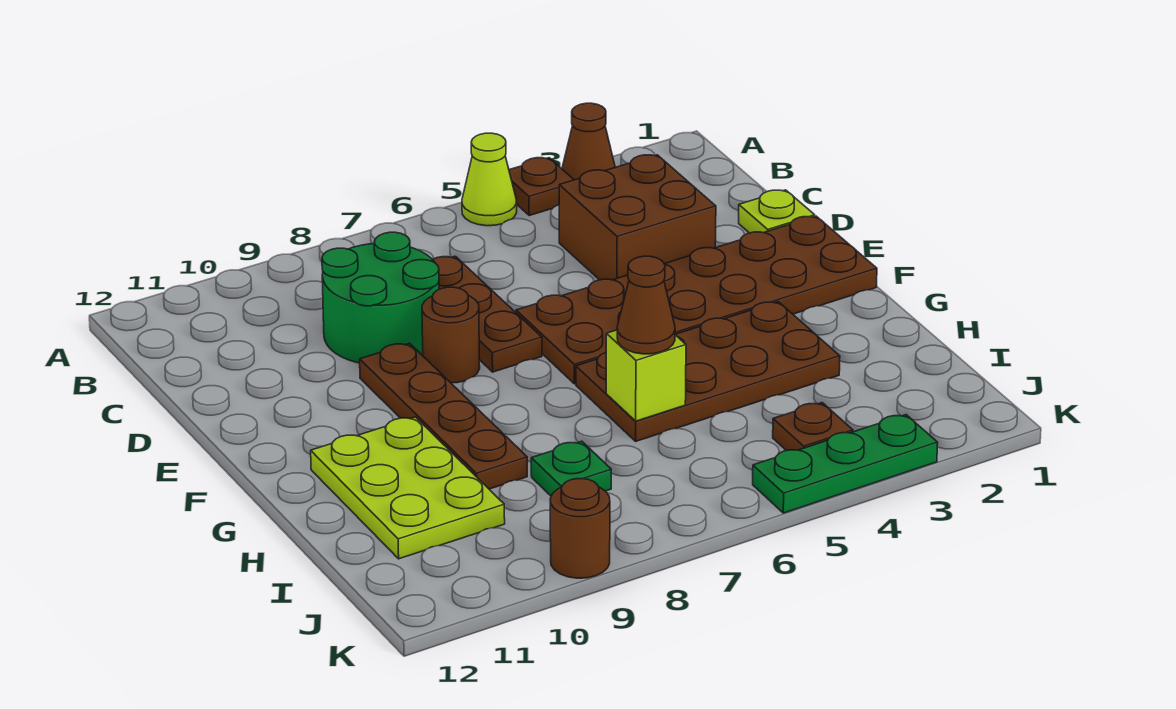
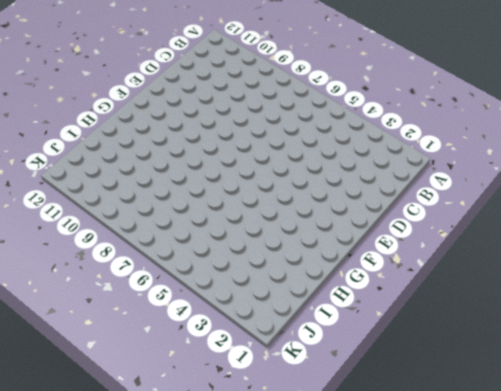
none -> brown 1x1 cone [562,103,615,180]
none -> brown 1x1 plate [509,158,574,216]
none -> lime 1x1 cone [462,133,517,226]

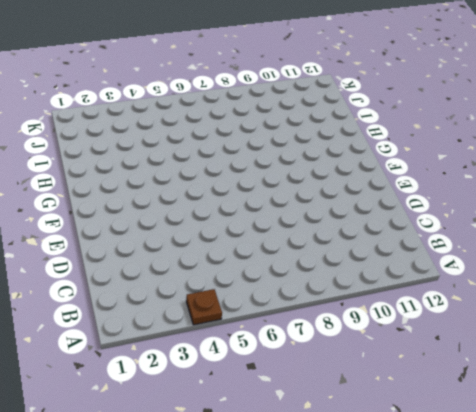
none -> brown 1x1 cone [562,103,615,180]
none -> lime 1x1 cone [462,133,517,226]
none -> brown 2x2 brick [559,155,716,280]

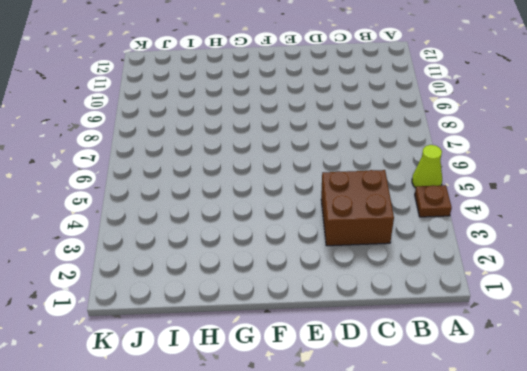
none -> brown 1x1 cone [562,103,615,180]
none -> brown 1x3 plate [432,256,542,372]
none -> green 2x2 round brick [322,232,439,363]

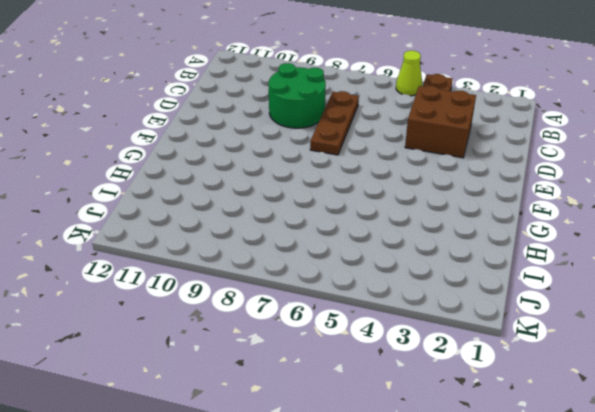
none -> brown 1x1 cone [562,103,615,180]
none -> lime 1x1 plate [739,190,815,233]
none -> brown 2x6 plate [516,216,877,384]

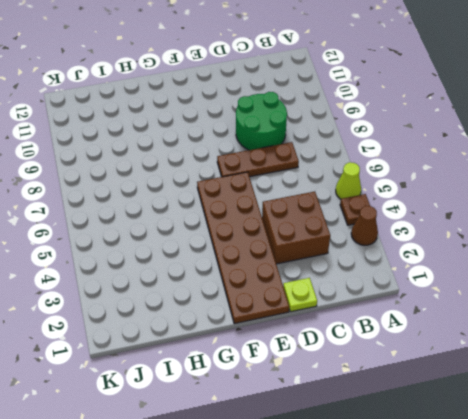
none -> brown 1x1 round brick [422,287,480,383]
none -> brown 1x4 plate [360,343,527,489]
none -> brown 2x4 plate [576,302,840,441]

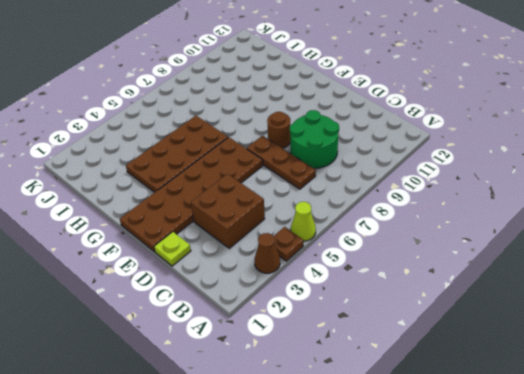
none -> brown 1x4 plate [360,343,527,489]
none -> lime 2x3 plate [311,417,505,559]
none -> green 1x1 plate [531,441,611,496]

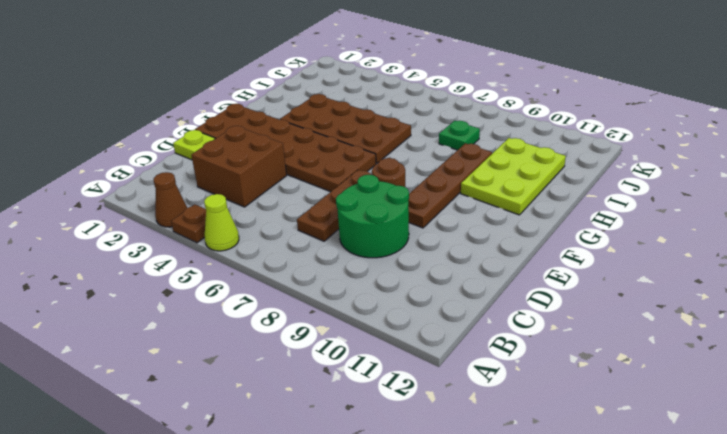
none -> brown 1x1 plate [773,403,853,451]
none -> green 1x3 plate [753,415,938,513]
none -> brown 1x1 round brick [550,479,610,578]

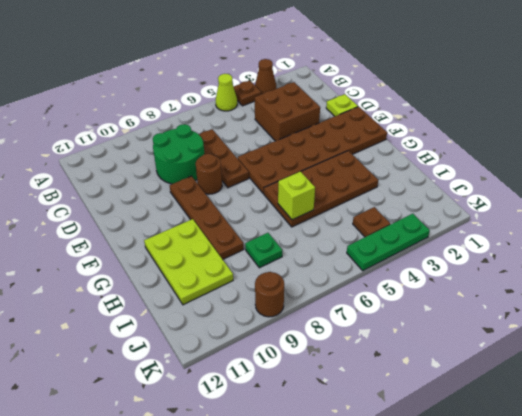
none -> brown 1x1 cone [617,256,675,354]

